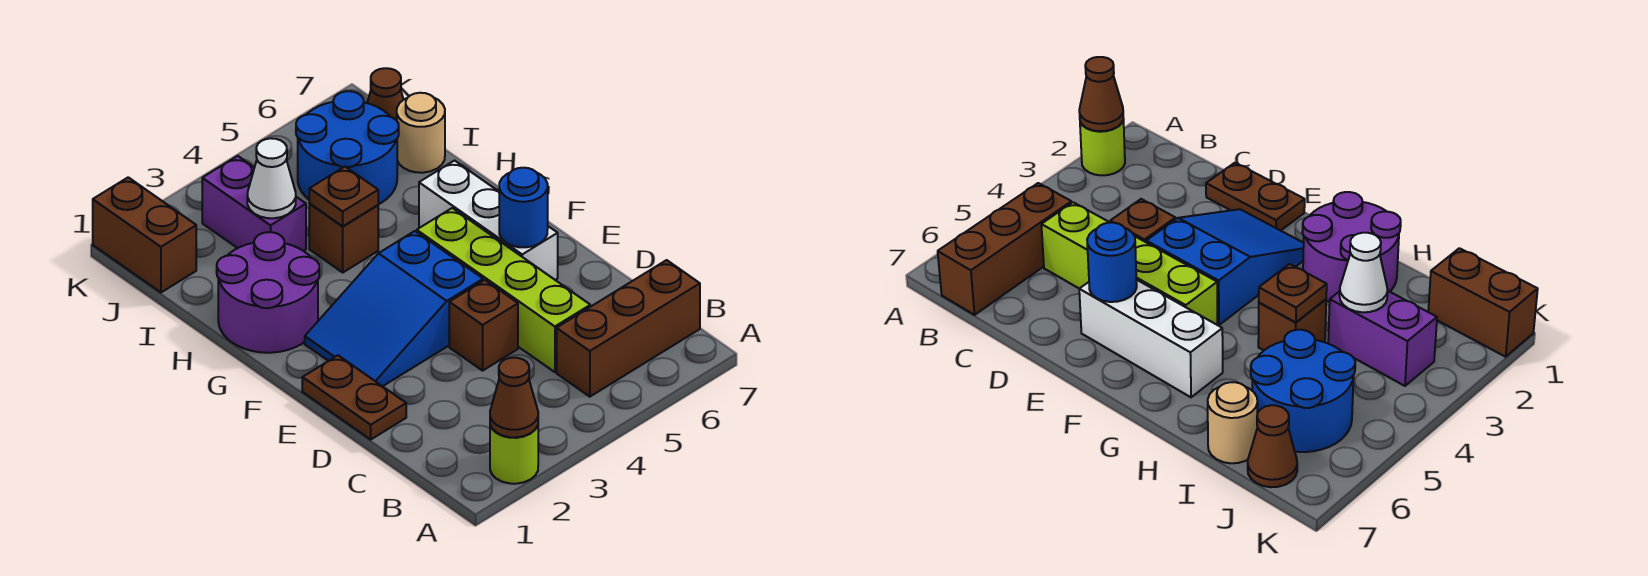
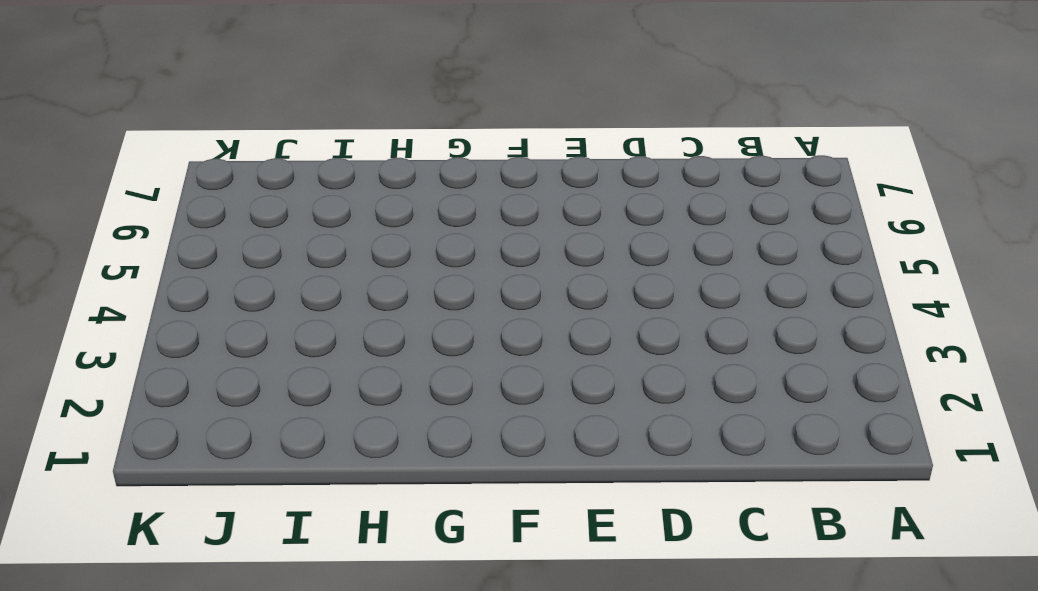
none -> lime 1x1 round brick [490,425,538,484]
none -> brown 1x3 brick [557,260,700,397]
none -> lime 1x4 brick [417,208,590,372]

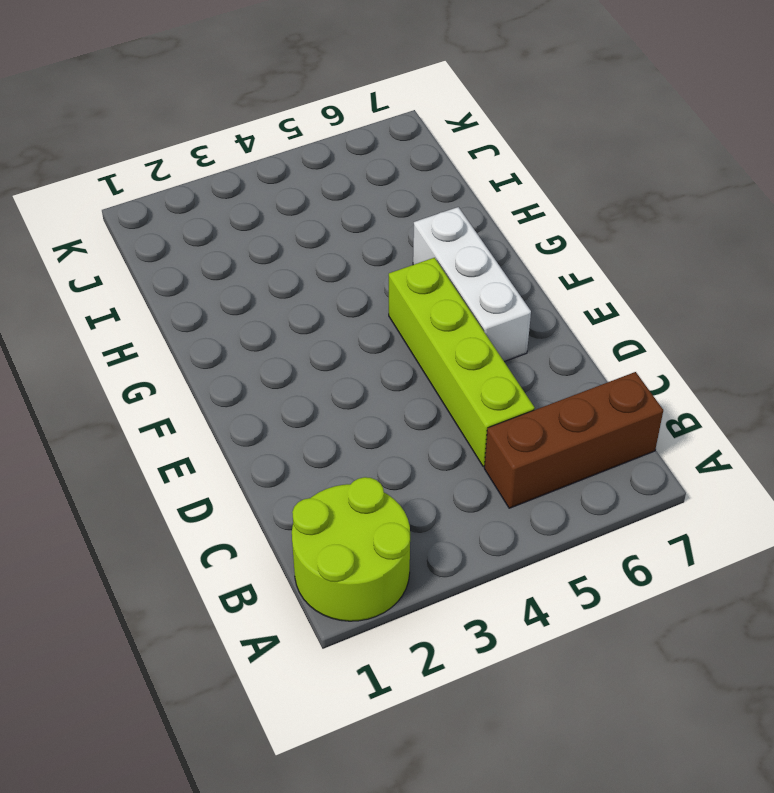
lime 2x2 round brick [292,477,410,621] -> lime 1x1 round brick [490,425,538,484]
none -> brown 1x2 plate [302,355,406,439]
none -> brown 1x1 brick [449,280,518,371]
none -> blue 2x3 slope [305,231,483,386]

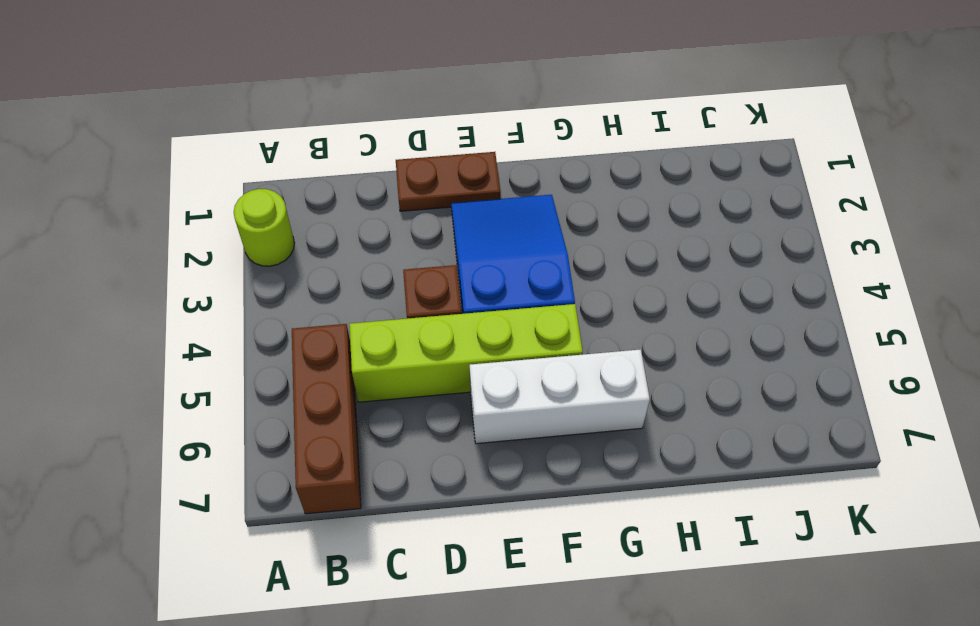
none -> purple 2x2 round brick [217,232,319,353]
none -> brown 1x1 brick [309,204,378,272]
none -> purple 1x2 brick [202,156,306,251]

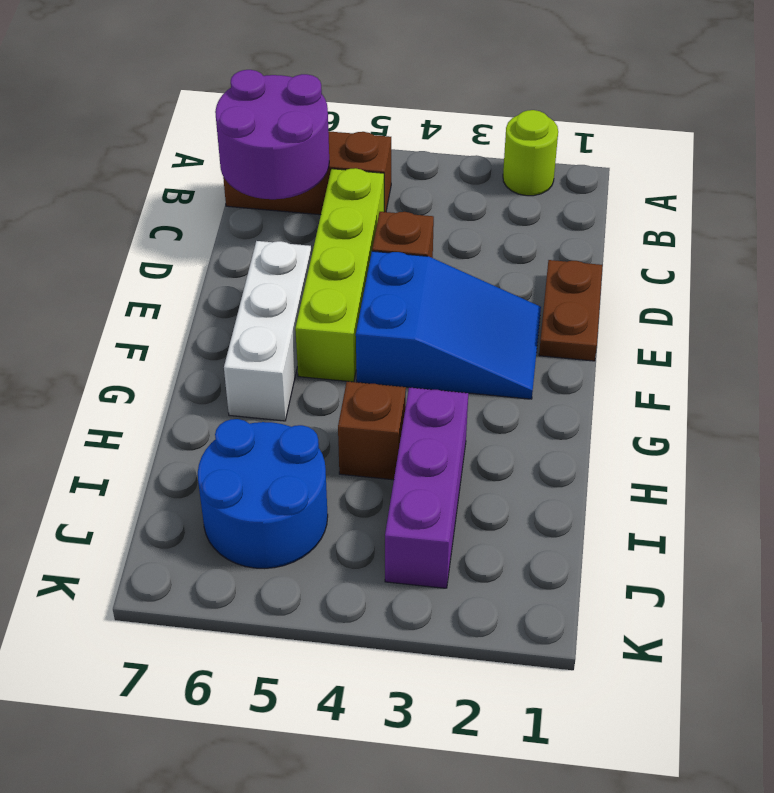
purple 2x2 round brick [215,70,329,199] -> purple 2x2 round brick moved to [217,232,319,353]
purple 1x3 brick [385,387,468,588] -> purple 1x2 brick [202,156,306,251]
none -> tan 1x1 round brick [397,93,445,173]
none -> brown 1x2 brick [93,177,196,292]
none -> brown 1x1 cone [367,68,404,120]

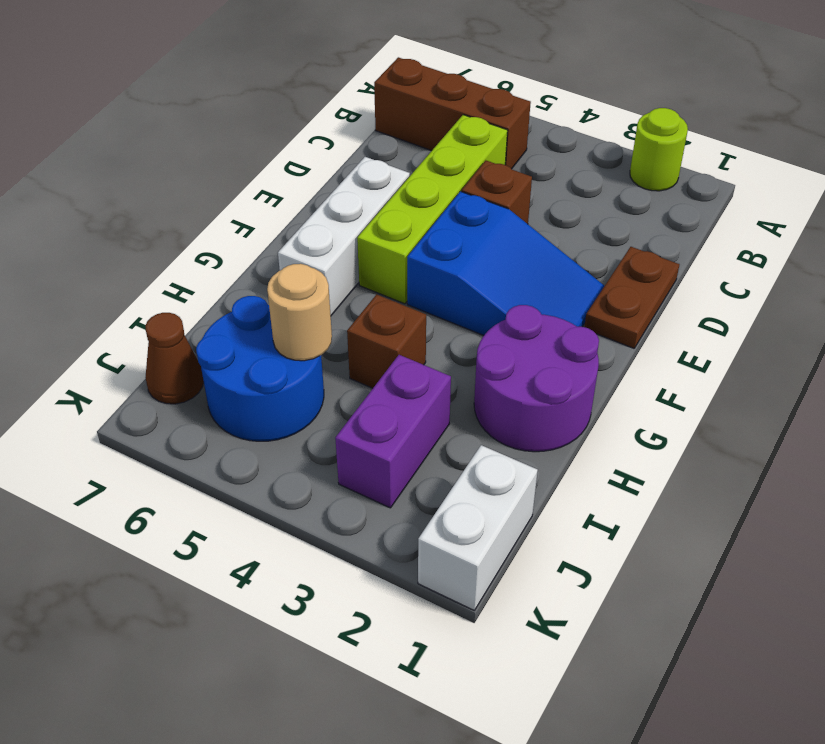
tan 1x1 round brick [267,264,332,361] -> tan 1x1 round brick moved to [397,93,445,173]
white 1x2 brick [418,445,538,611] -> brown 1x2 brick [93,177,196,292]
none -> brown 1x1 cone [490,358,538,437]
none -> blue 1x1 round brick [499,168,548,247]
none -> brown 1x1 plate [309,167,378,226]

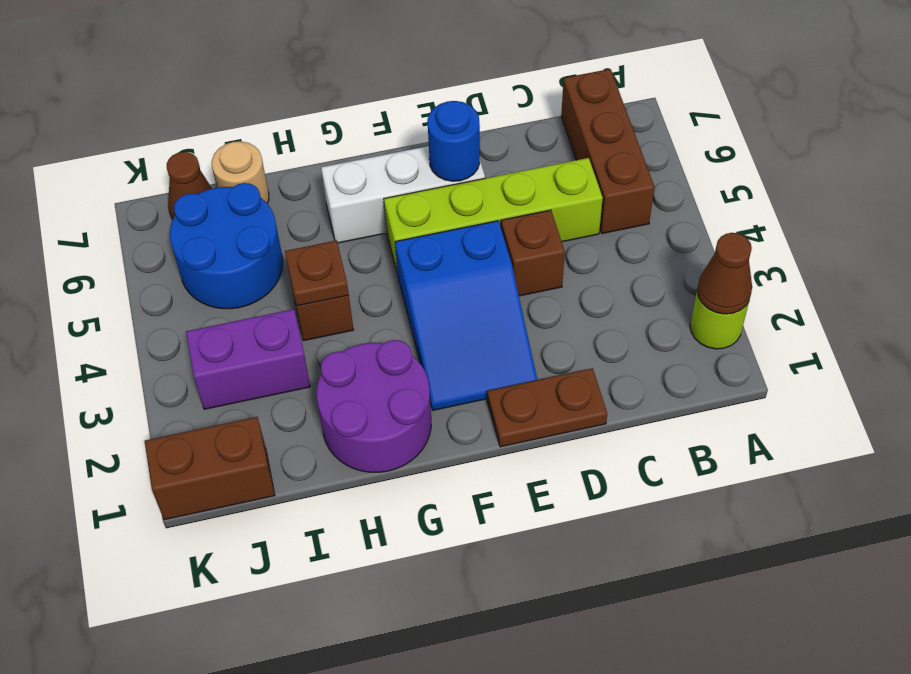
none -> white 1x1 cone [247,138,296,218]

